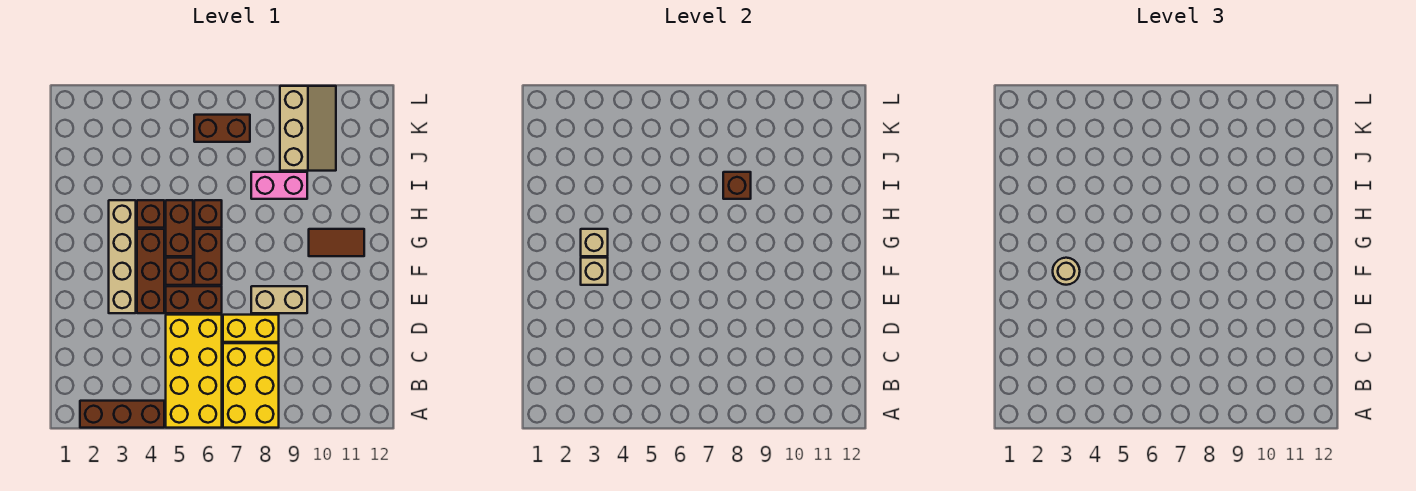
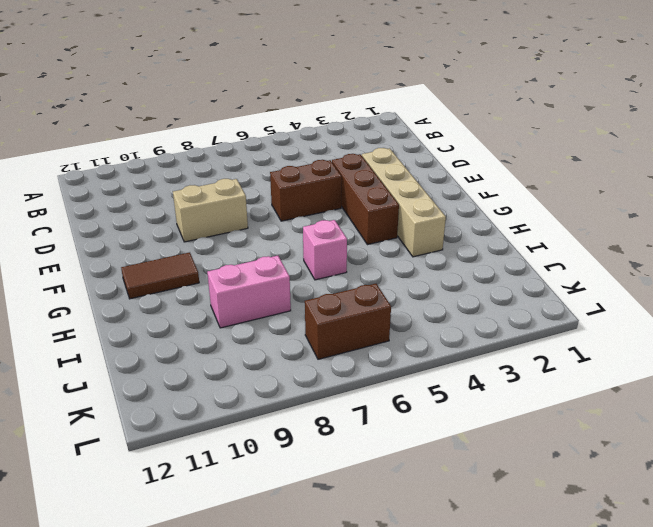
pink 1x1 brick [303,220,347,280] -> brown 1x1 brick [194,200,222,228]
none -> brown 1x3 brick [80,401,164,428]
none -> yellow 2x4 brick [166,315,222,428]
none -> yellow 2x3 brick [223,343,279,428]

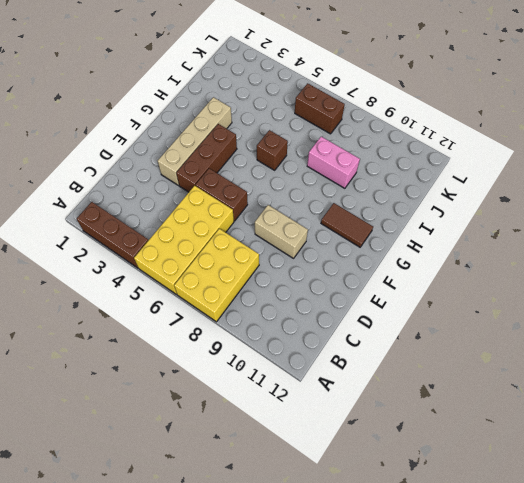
none -> yellow 1x2 brick [223,315,279,342]
none -> brown 1x1 brick [166,258,193,285]
none -> brown 1x2 brick [194,229,222,285]

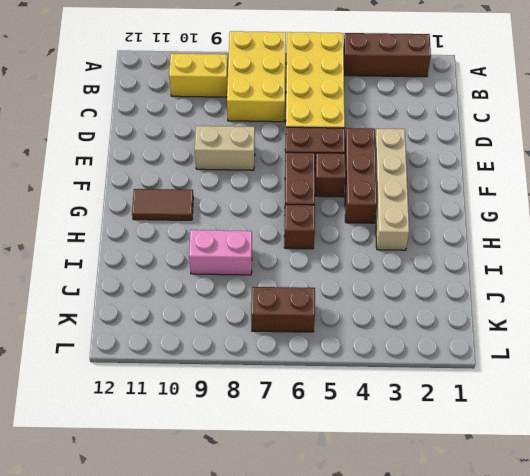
yellow 1x2 brick [169,54,228,97] -> yellow 1x2 brick moved to [223,315,279,342]
none -> brown 1x2 brick [166,200,193,256]
none -> brown 1x1 brick [137,200,164,228]
none -> tan 2x3 slope [280,86,336,171]

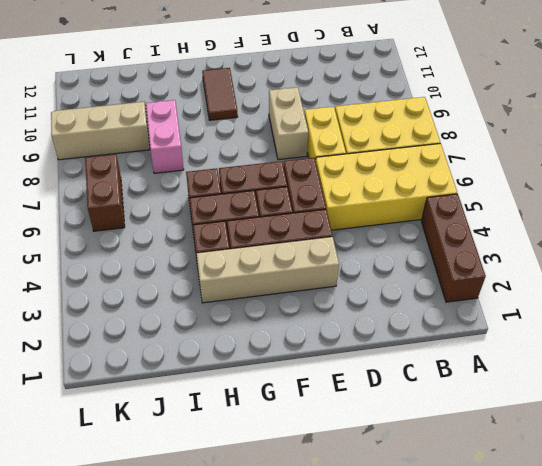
none -> tan 1x1 brick [581,258,608,285]
none -> tan 1x1 brick [581,229,608,256]
none -> brown 1x1 brick [723,172,751,199]

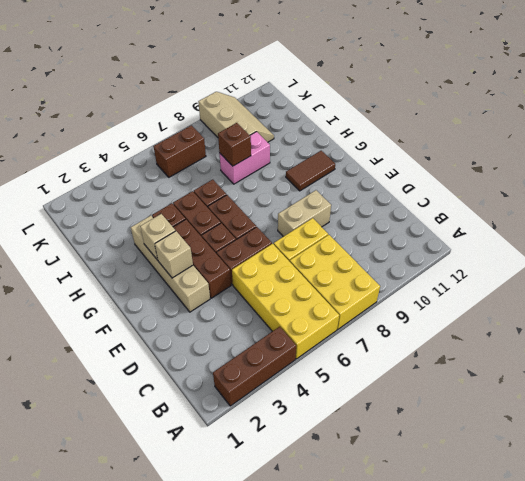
none -> tan 1x1 round brick [1053,258,1080,285]

